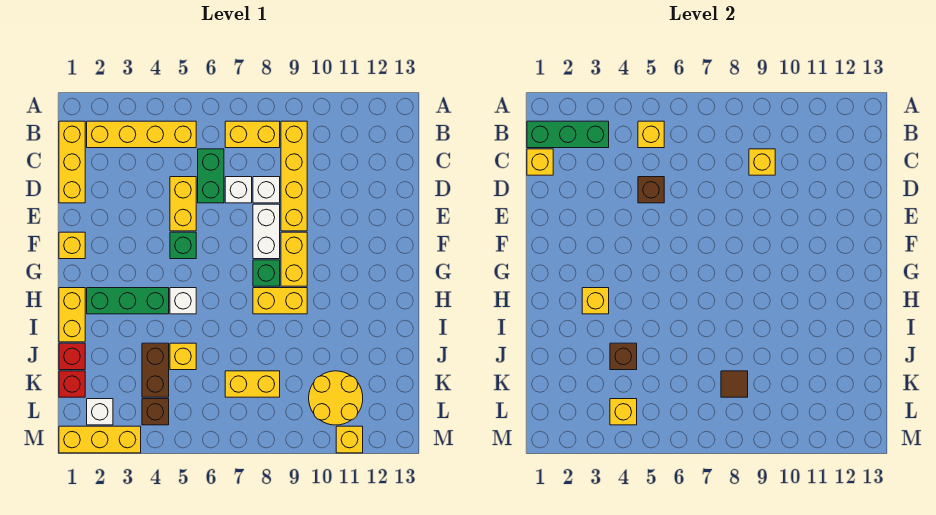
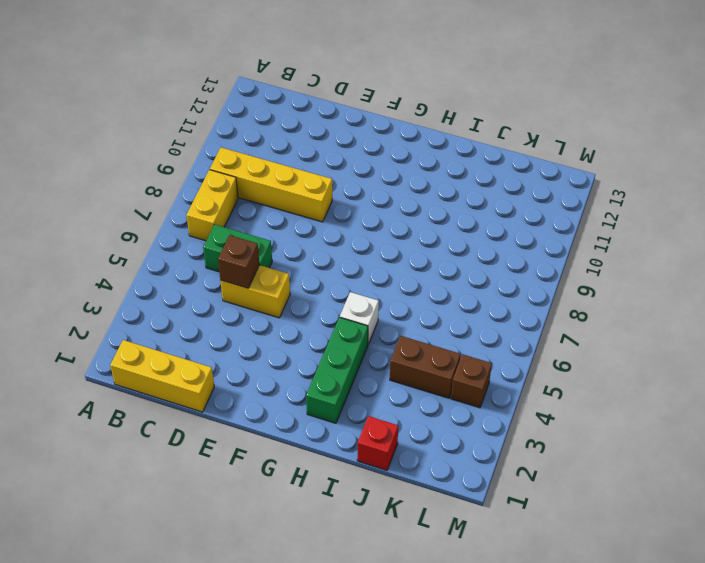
none -> yellow 1x4 brick [87,121,196,148]
none -> white 1x1 brick [225,177,252,203]
none -> white 1x1 brick [253,177,280,203]
none -> white 1x2 brick [253,204,280,259]

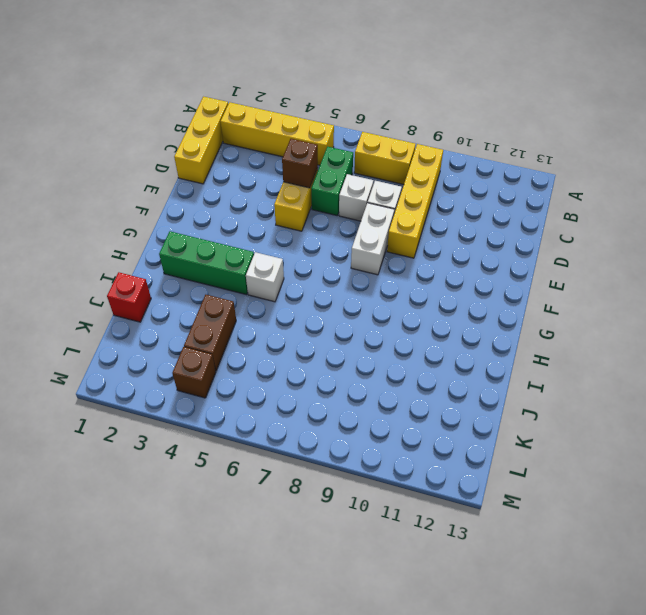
none -> yellow 1x1 brick [59,232,85,259]
none -> green 1x1 brick [170,232,196,259]
none -> yellow 1x2 brick [281,232,307,286]
none -> green 1x1 brick [253,260,280,286]

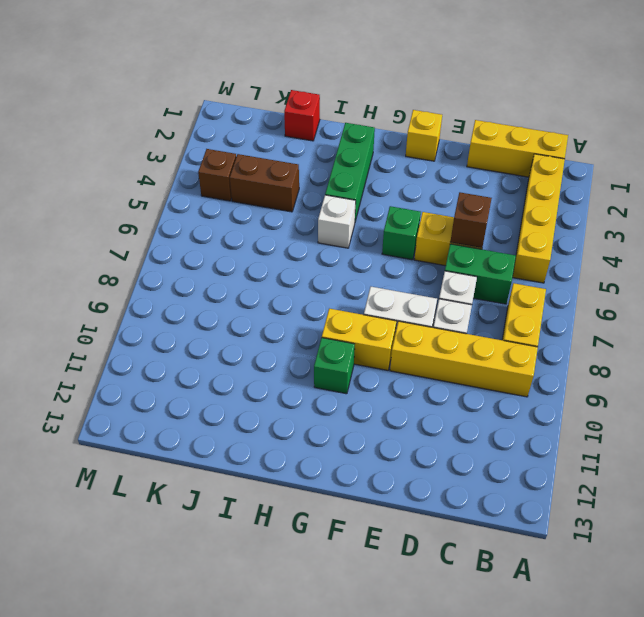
green 1x1 brick [314,338,355,394] -> green 1x1 brick moved to [253,260,280,286]
none -> yellow 1x2 brick [59,288,85,342]
none -> yellow 1x2 brick [253,288,307,314]
none -> yellow 1x1 brick [170,343,196,370]
none -> red 1x1 brick [59,371,85,397]

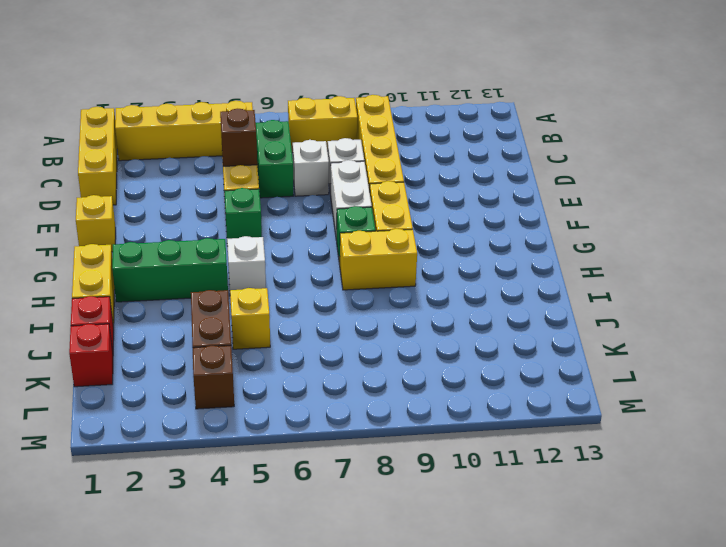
none -> yellow 1x2 brick [225,371,280,397]
none -> yellow 2x2 round brick [309,371,363,425]
none -> white 1x1 brick [87,399,113,425]
none -> yellow 1x3 brick [59,426,141,453]

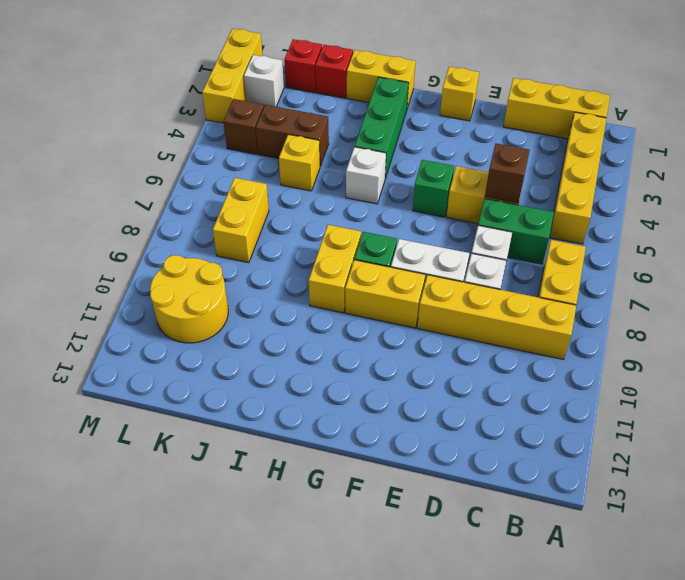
none -> yellow 1x1 brick [336,426,363,453]
none -> green 1x3 brick [527,121,609,148]
none -> yellow 1x1 brick [638,121,664,148]
none -> yellow 1x1 brick [527,149,553,175]

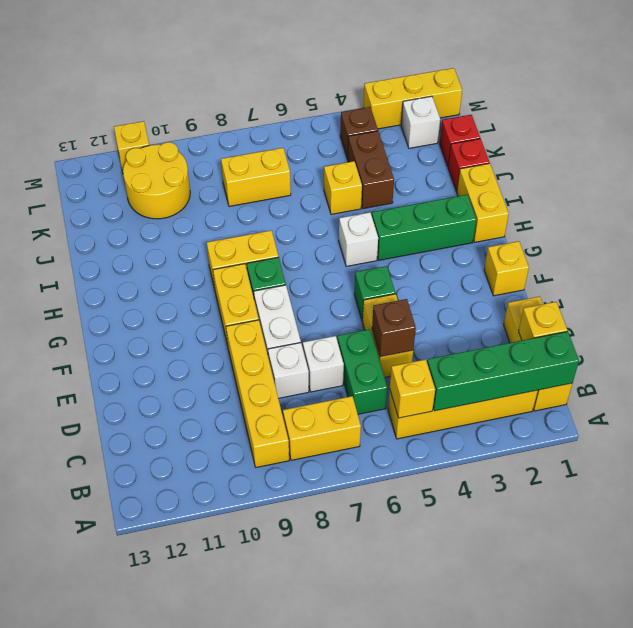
green 1x4 brick [427,332,579,411] -> green 1x3 brick [527,121,609,148]
none -> yellow 1x1 brick [749,149,775,175]
none -> yellow 1x1 brick [582,288,609,314]
none -> brown 1x1 brick [610,343,637,370]
none -> brown 1x1 tile [721,371,748,397]

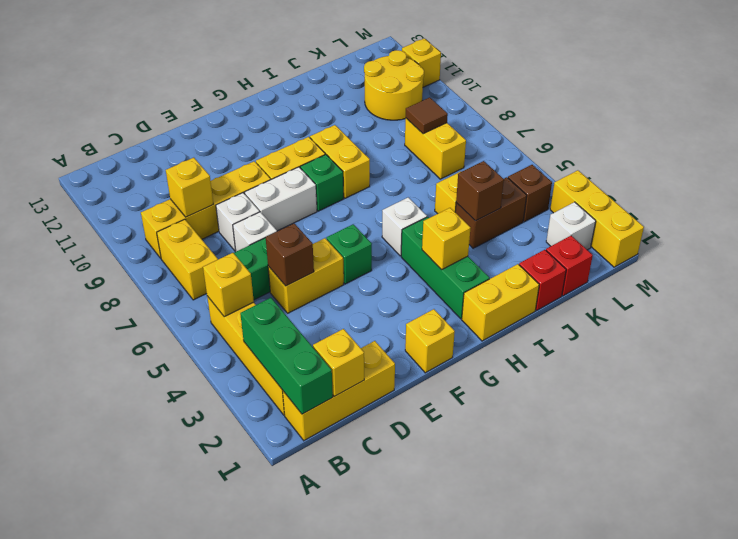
none -> yellow 1x1 brick [610,399,637,425]

